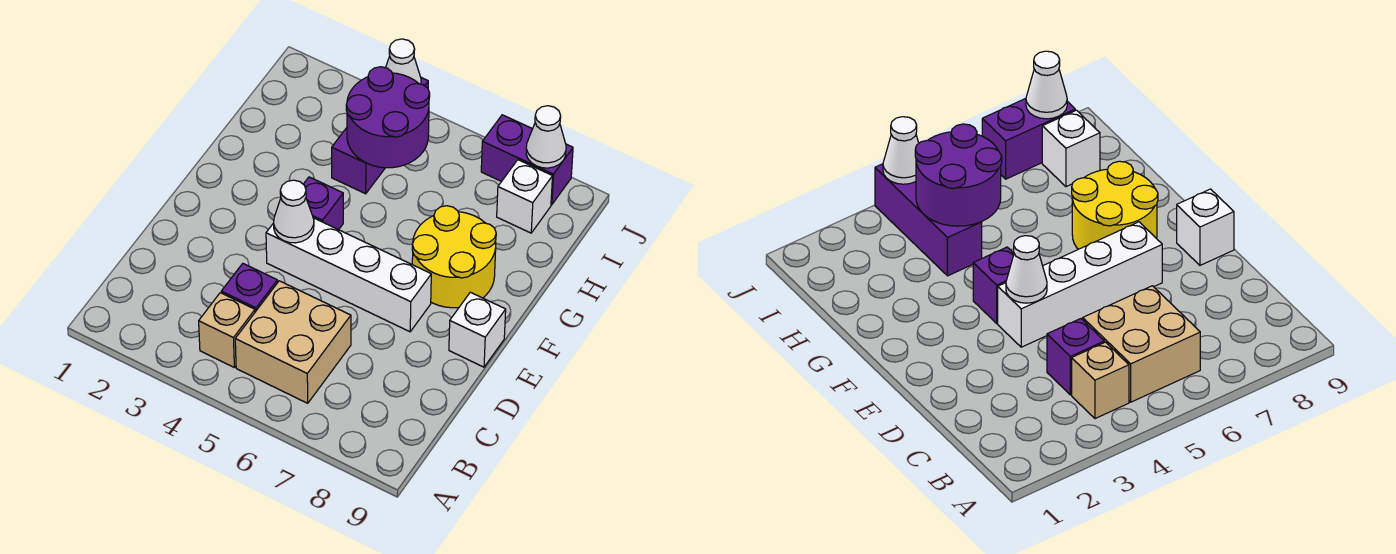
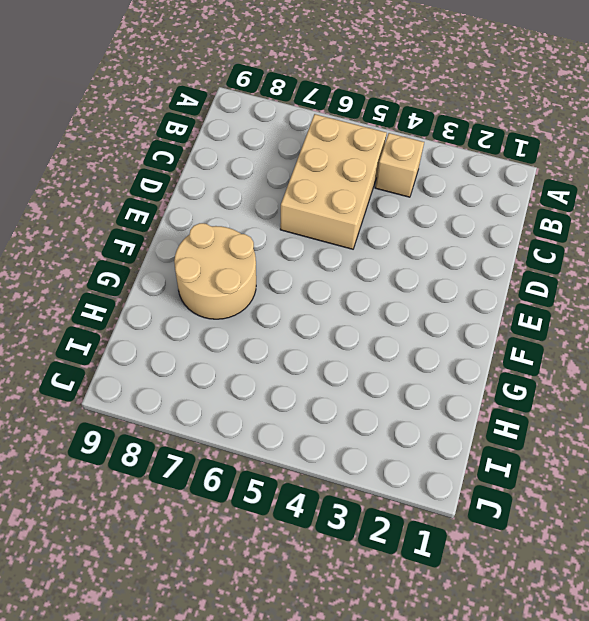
tan 2x3 brick [280,114,387,249] -> tan 2x2 brick [235,281,351,403]
tan 2x2 round brick [174,223,256,319] -> yellow 2x2 round brick [412,206,496,308]
none -> purple 1x1 brick [221,264,277,312]
none -> white 1x4 brick [266,218,431,332]
none -> white 1x1 brick [449,292,506,367]

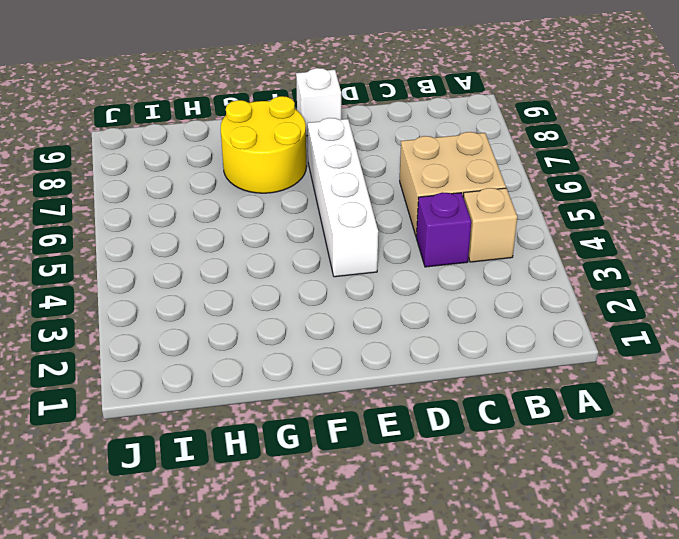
none -> purple 1x1 brick [303,177,343,230]
none -> purple 1x3 brick [332,78,428,194]
none -> white 1x1 brick [497,160,553,233]

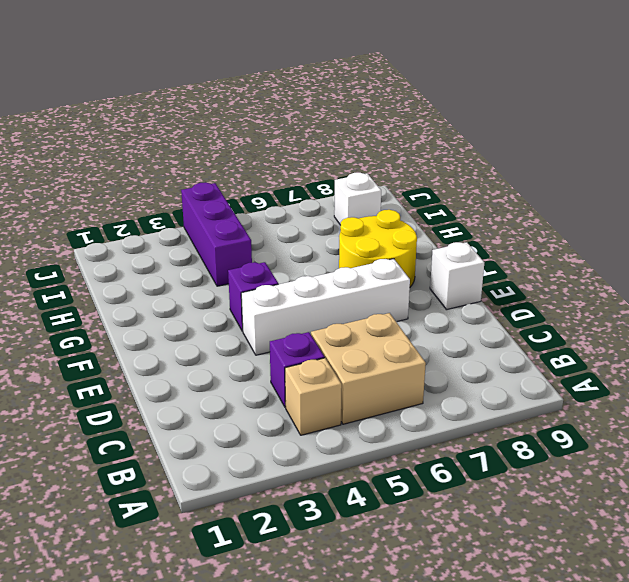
none -> purple 1x2 brick [481,115,573,205]
none -> white 1x1 cone [274,180,314,243]
none -> purple 2x2 round brick [346,67,430,168]

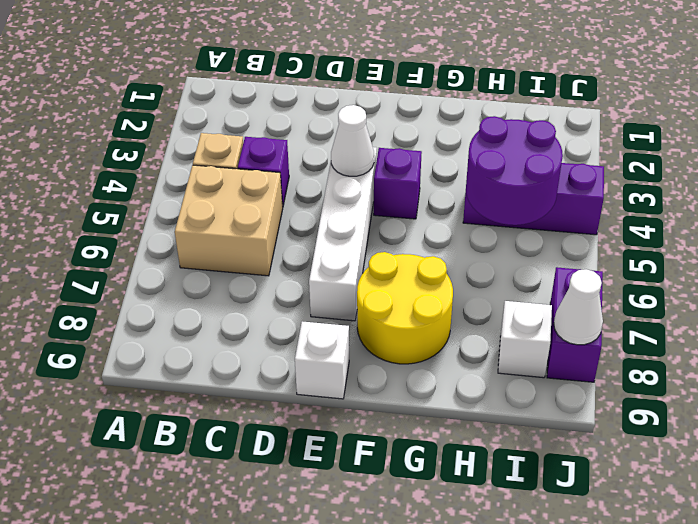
none -> white 1x1 cone [386,39,421,84]

